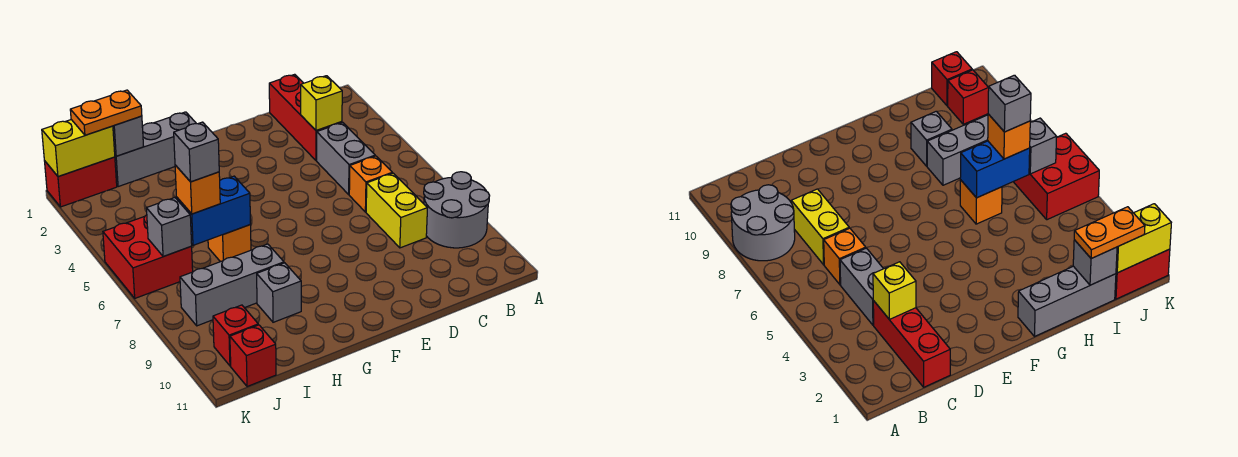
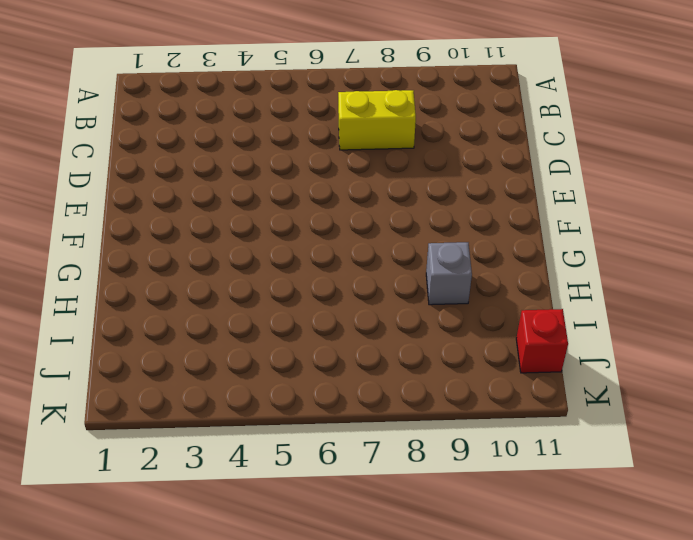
none -> grey 2x2 round brick [424,172,490,248]
none -> red 1x3 brick [269,74,342,161]
none -> grey 1x2 brick [317,123,375,194]

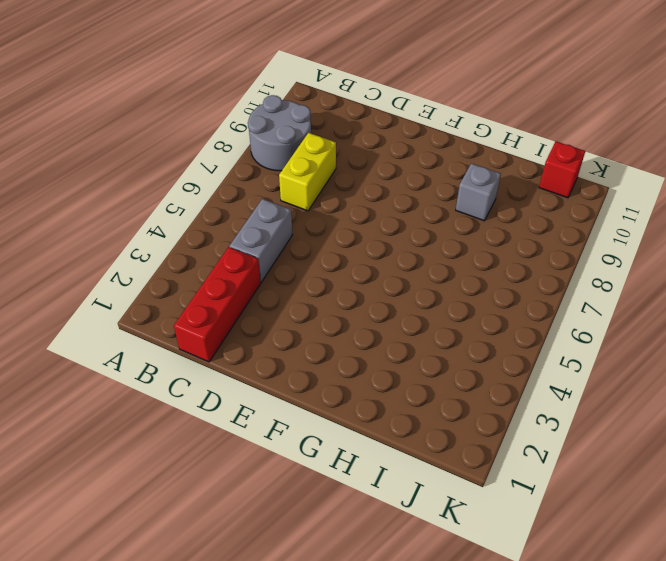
none -> orange 1x1 brick [349,156,392,212]
none -> grey 1x3 brick [115,112,196,187]
none -> orange 1x1 brick [208,225,251,262]

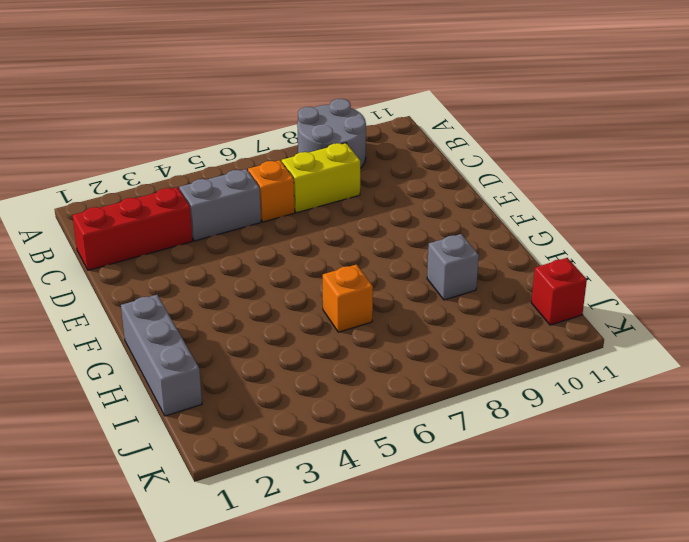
none -> grey 1x3 brick [180,244,284,326]
none -> red 1x2 brick [45,157,117,207]
none -> red 2x2 brick [103,215,193,298]

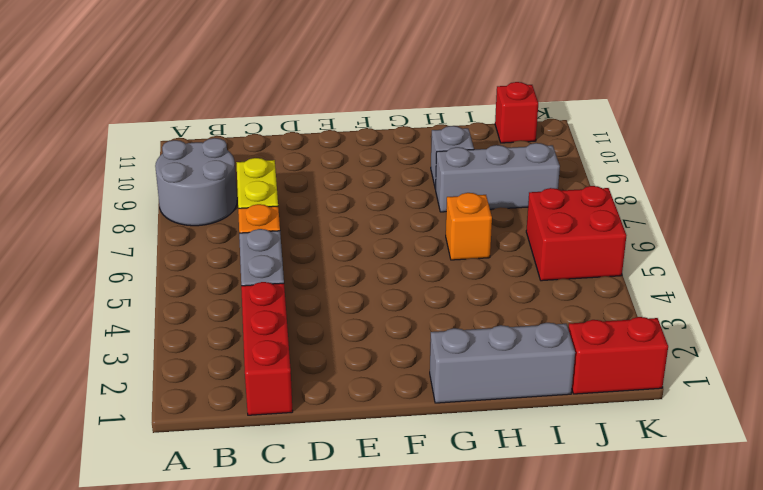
none -> red 1x1 brick [213,305,258,366]
none -> yellow 1x1 brick [301,76,342,131]
none -> blue 1x2 brick [177,176,251,245]

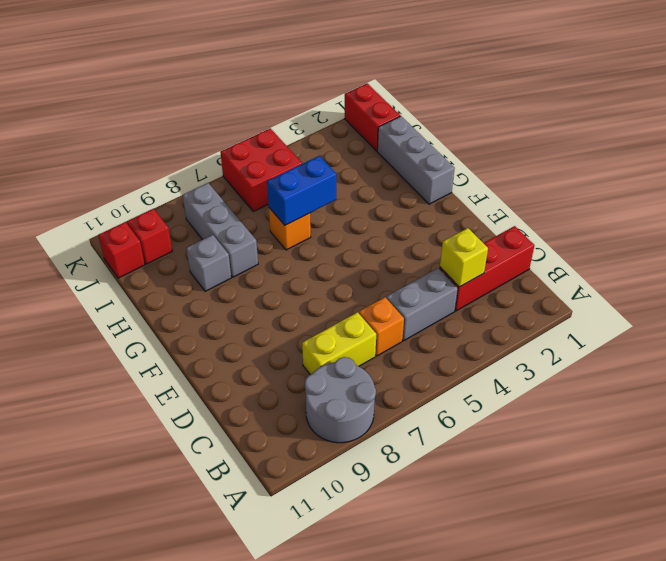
blue 1x2 brick [267,156,336,225] -> blue 1x2 brick turned to [177,176,251,245]
none -> grey 1x1 brick [113,116,144,156]
none -> yellow 1x2 brick [42,120,115,177]
none -> grey 1x1 brick [146,198,192,257]

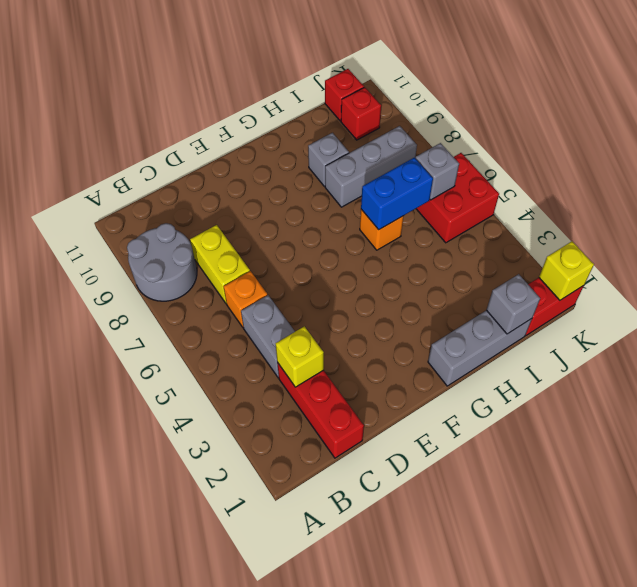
yellow 1x1 brick [539,241,594,300] -> yellow 1x2 brick [42,120,115,177]
none -> orange 1x2 plate [70,90,142,135]
none -> orange 1x1 brick [175,165,220,214]
none -> grey 1x1 brick [174,122,219,182]

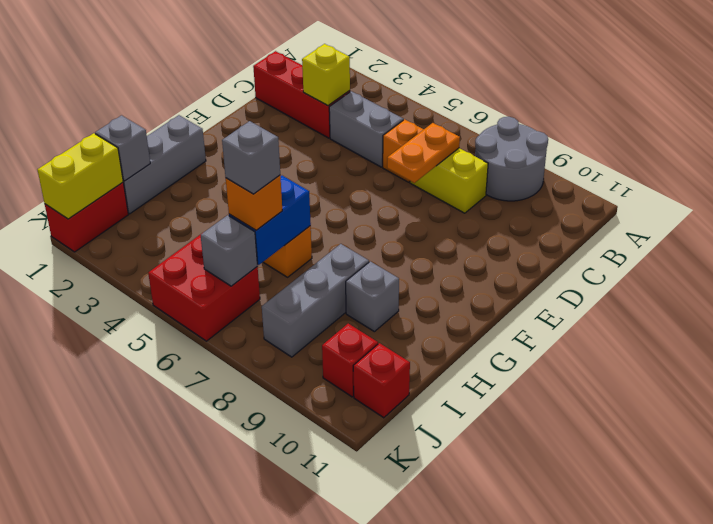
orange 1x2 plate [387,123,460,183] -> orange 1x2 plate moved to [70,90,142,135]

